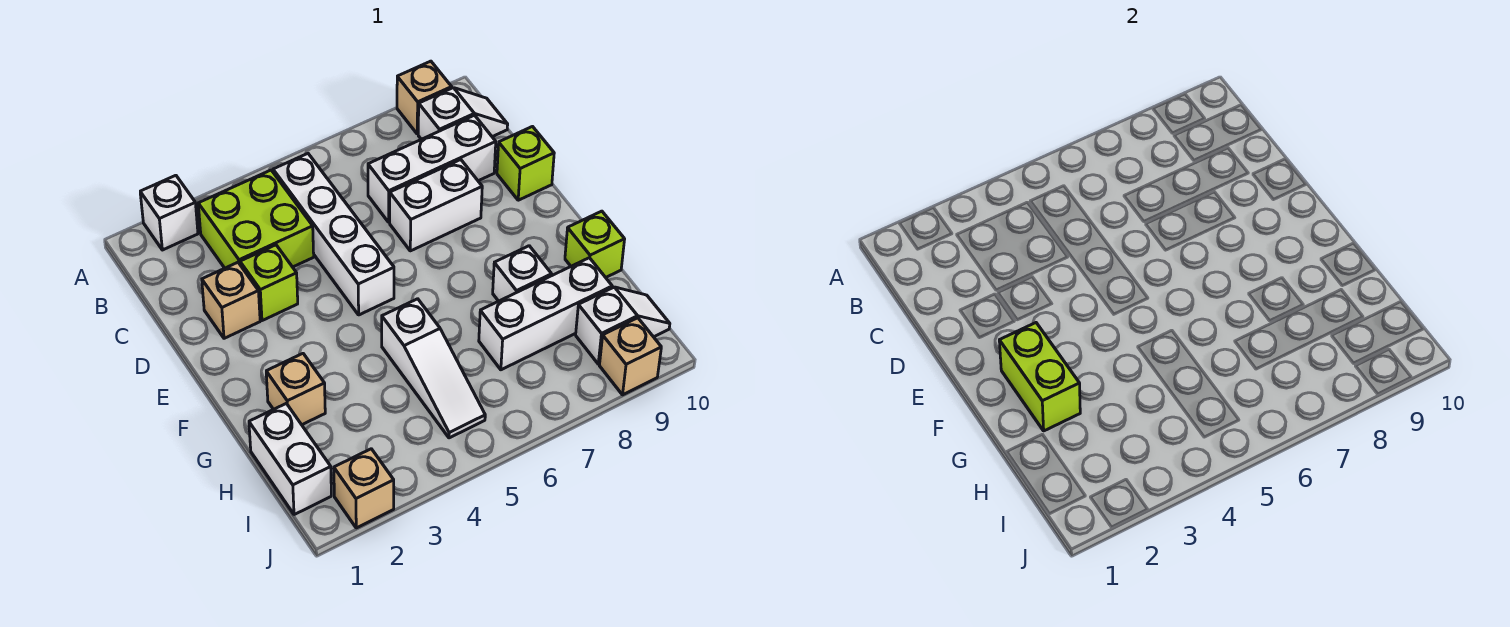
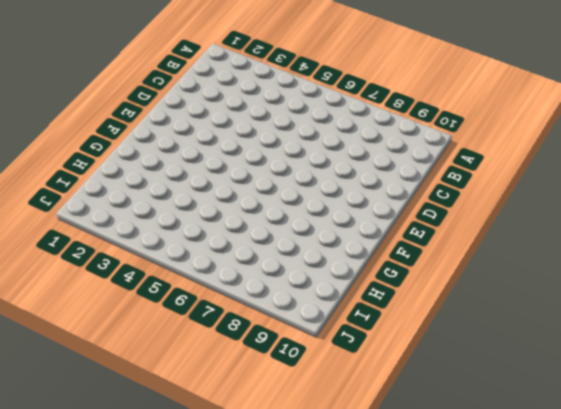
none -> white 1x1 brick [140,175,198,250]
none -> tan 1x1 brick [397,61,452,134]
none -> lime 2x2 brick [198,170,314,268]

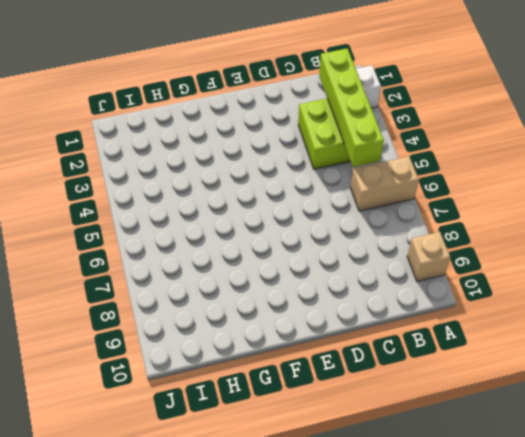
tan 1x2 brick [351,156,419,211] -> none
lime 1x4 brick [319,48,384,167] -> none
none -> white 1x4 brick [273,154,394,315]
none -> white 1x2 slope [418,88,508,139]
none -> white 1x3 brick [368,115,496,222]

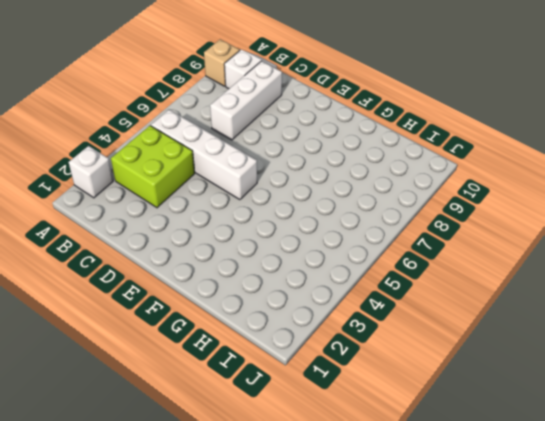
none -> tan 1x1 brick [202,262,260,338]
none -> lime 1x1 brick [240,245,298,321]
none -> white 1x2 brick [390,160,482,251]

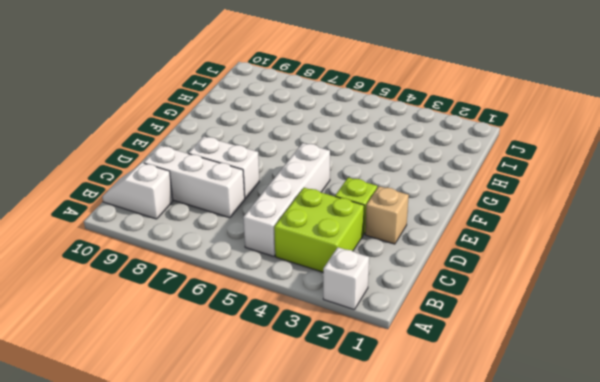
none -> tan 1x1 brick [397,61,452,134]
none -> lime 1x1 brick [497,127,554,200]
none -> tan 1x1 brick [266,354,325,425]

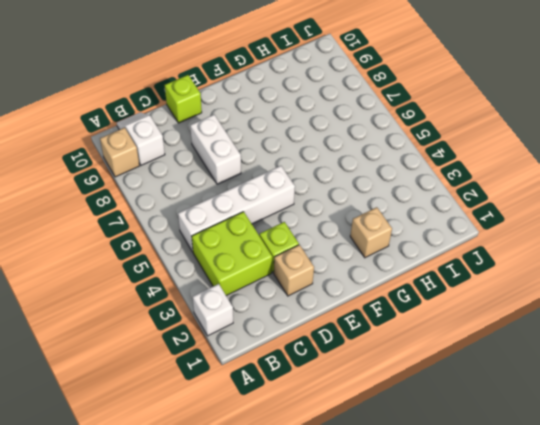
none -> white 1x3 brick [368,115,496,222]
none -> white 1x3 slope [382,299,485,438]
none -> white 1x1 brick [493,246,552,301]

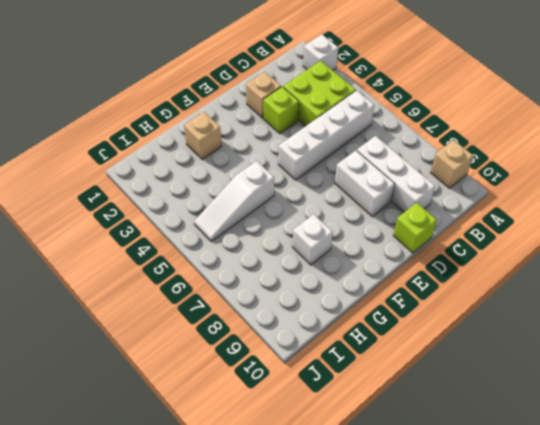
none -> white 1x2 slope [418,88,508,139]
none -> lime 1x1 brick [565,211,625,277]
none -> white 1x2 brick [249,403,331,515]

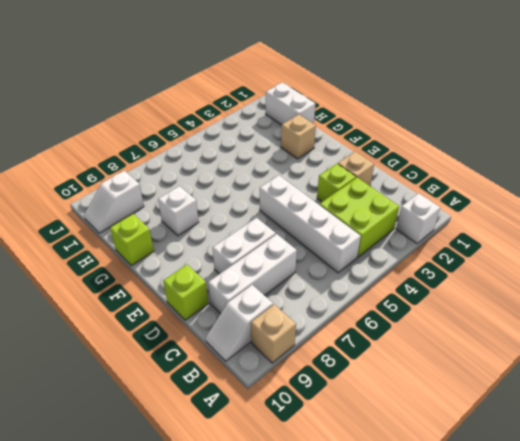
none -> white 1x3 slope [382,299,485,438]
none -> white 1x3 brick [479,258,612,370]
none -> tan 1x1 brick [334,449,394,528]

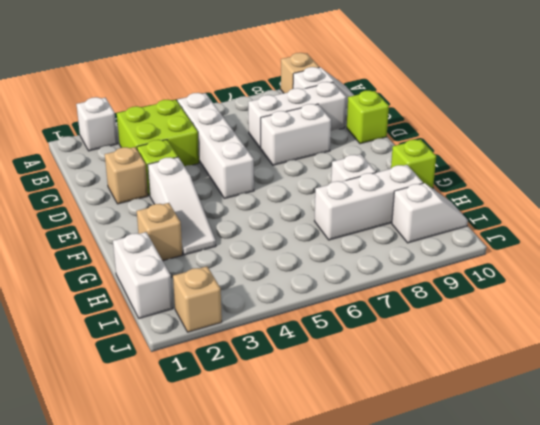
white 1x3 slope [148,157,216,255] -> white 1x3 slope moved to [382,299,485,438]
none -> tan 1x1 brick [599,318,661,395]
none -> lime 1x2 brick [999,323,1080,431]

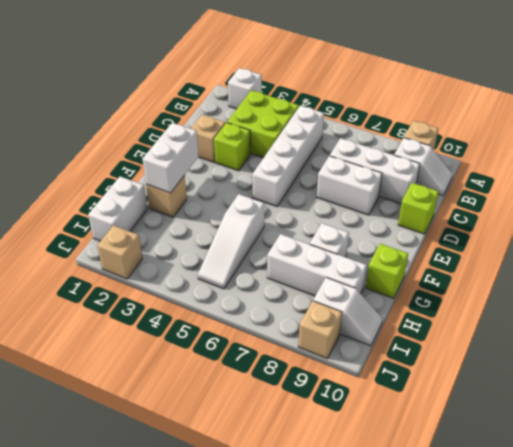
white 1x2 brick [143,123,199,193] -> lime 1x2 brick [999,323,1080,431]

